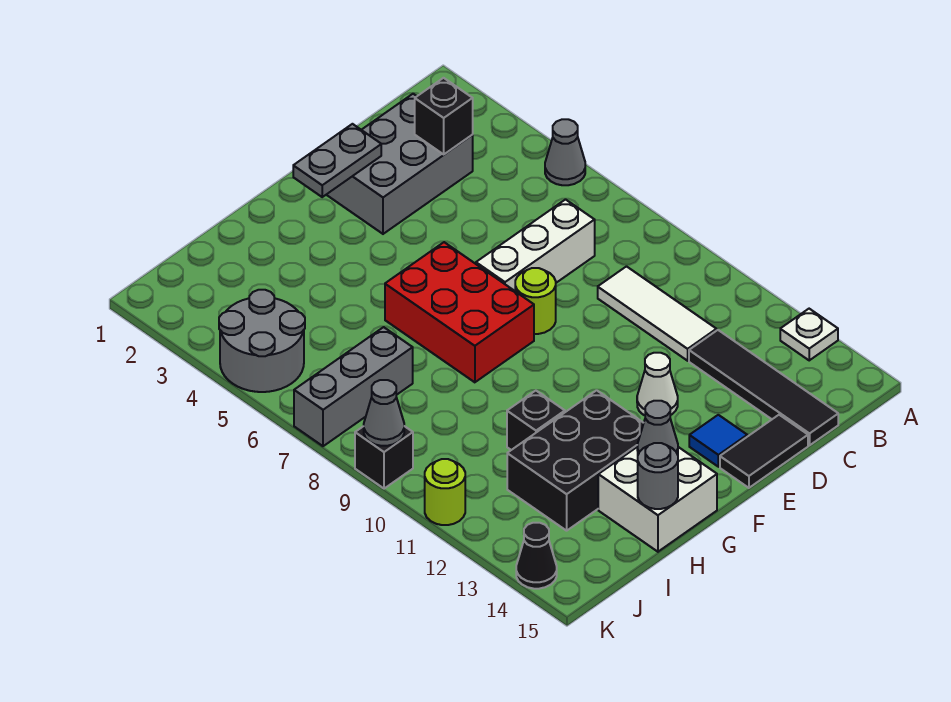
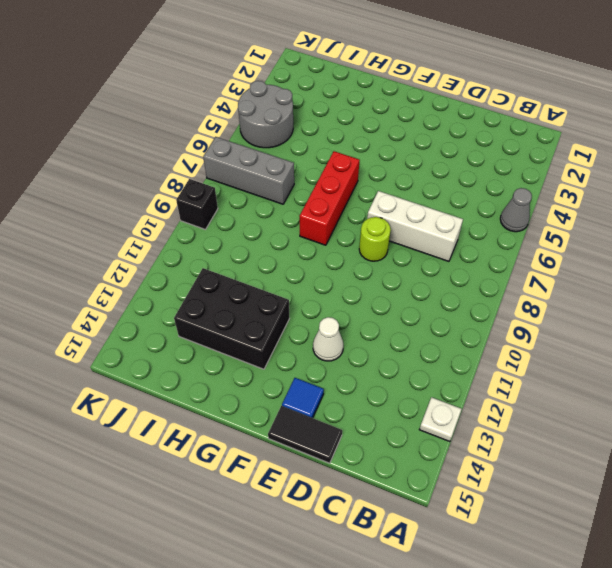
red 1x3 brick [300,151,360,245] -> red 2x3 brick [385,242,534,382]
none -> grey 2x3 brick [326,94,473,234]
none -> white 1x3 tile [598,267,716,361]
none -> black 1x4 tile [689,330,838,445]

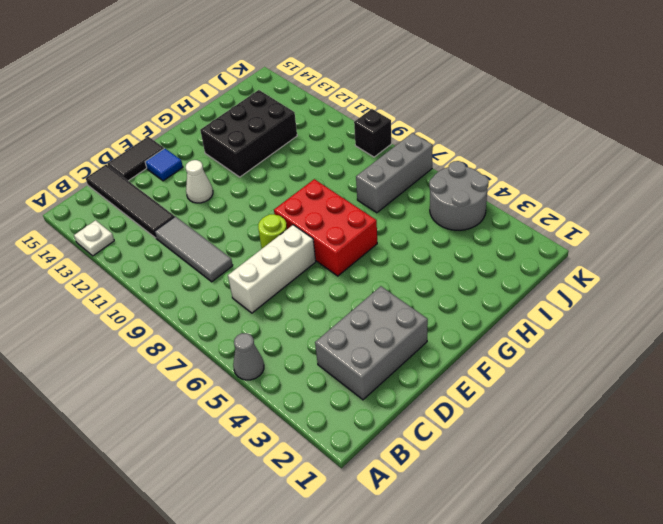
grey 1x3 tile [155,216,233,282] -> white 1x3 tile [598,267,716,361]
none -> white 2x2 brick [598,447,717,552]
none -> black 1x1 brick [507,391,565,450]
none -> lime 1x1 round brick [425,459,465,525]

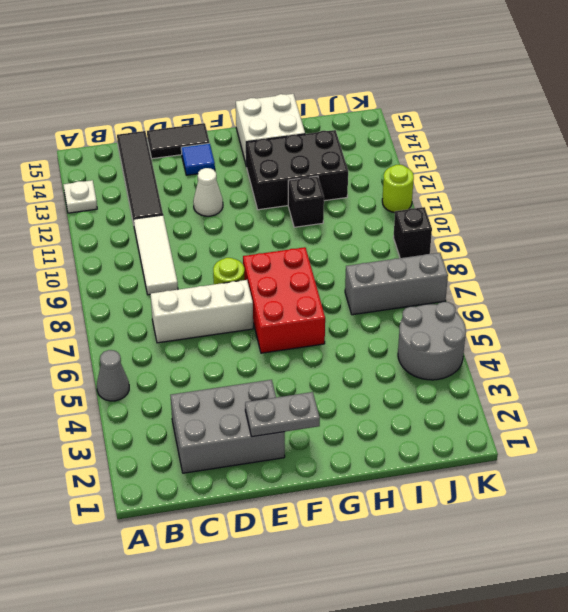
none -> black 1x1 cone [516,523,557,589]
none -> black 1x1 brick [415,78,473,154]
none -> grey 1x1 cone [637,401,678,455]

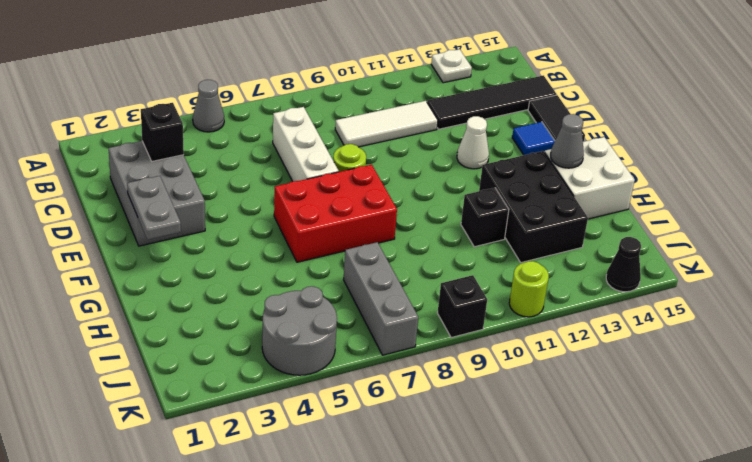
none -> grey 1x1 round brick [638,443,678,509]
none -> grey 1x1 cone [364,380,404,446]

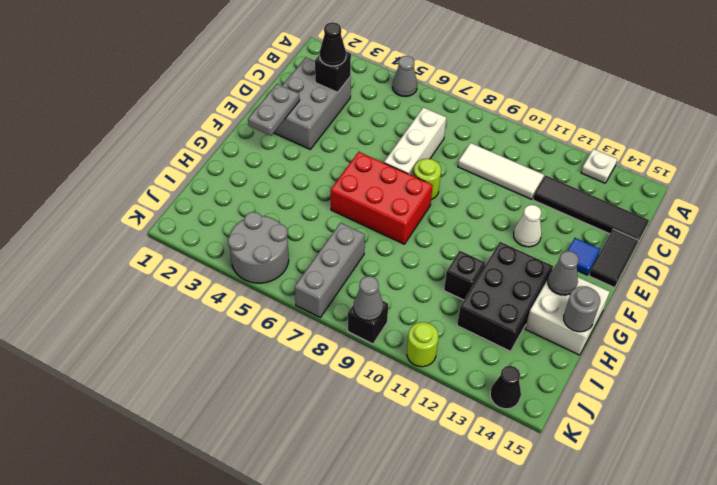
black 1x1 cone [320,22,346,66] -> none

